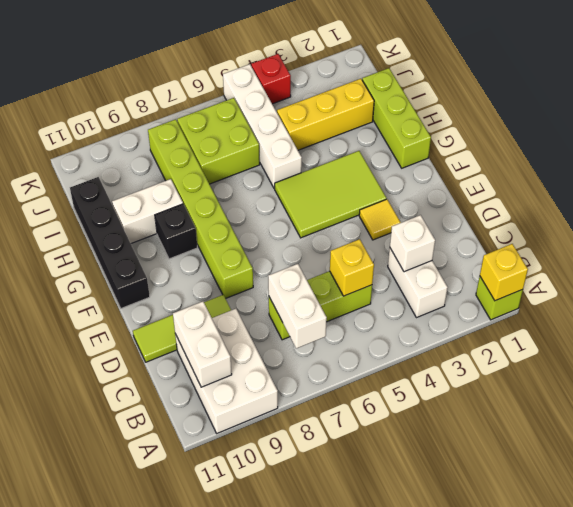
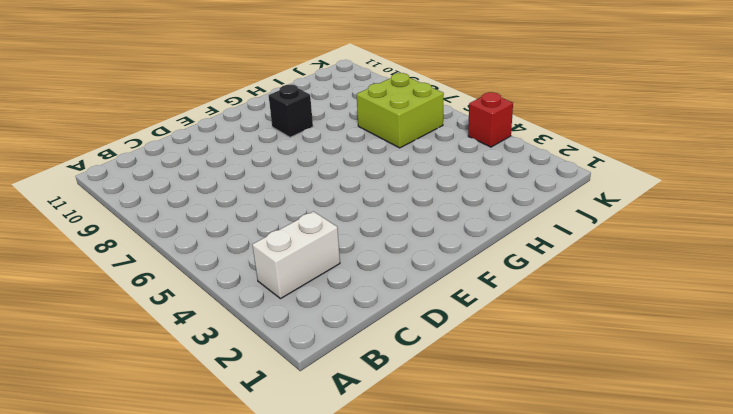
none -> lime 1x1 brick [476,276,523,320]
none -> white 2x3 brick [175,309,278,433]
none -> lime 1x3 brick [269,271,372,340]

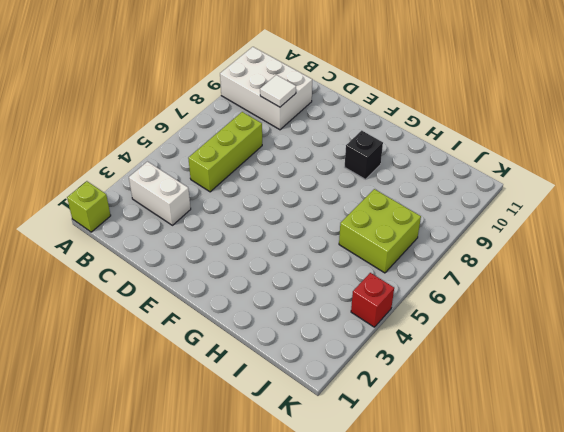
white 1x1 tile [260,75,296,107] -> none
none -> lime 1x3 tile [133,295,231,362]
none -> yellow 1x1 tile [359,199,401,240]
none -> lime 1x6 brick [148,119,253,299]

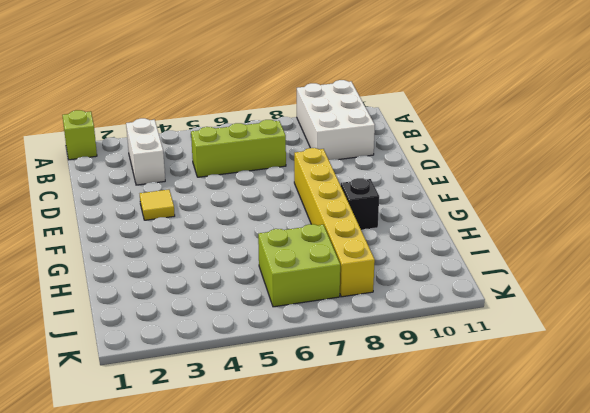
yellow 1x6 brick [294,148,375,297] -> lime 1x6 brick [148,119,253,299]
none -> lime 1x3 tile [133,295,231,362]
none -> lime 2x3 tile [275,151,387,238]
none -> black 1x4 brick [70,177,150,308]

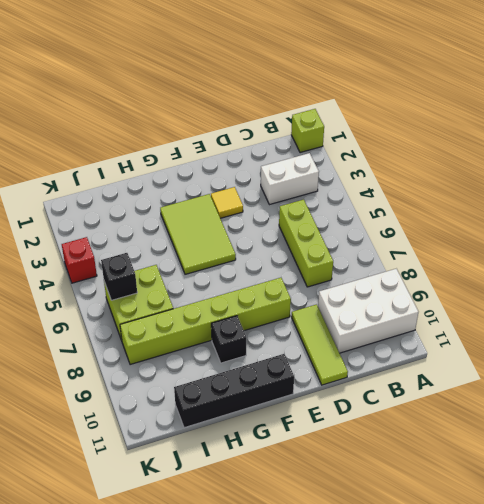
black 1x1 brick [101,253,137,300] -> none
none -> lime 1x3 brick [362,68,431,168]
none -> white 1x4 brick [223,64,302,188]
none -> white 1x2 brick [112,179,183,243]

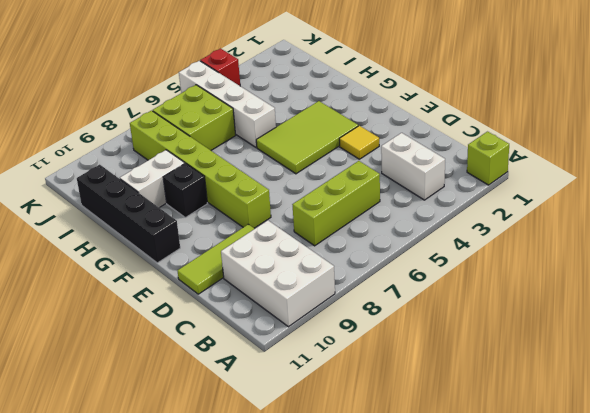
none -> lime 1x3 brick [362,68,431,168]
none -> yellow 1x3 brick [277,79,374,150]
none -> yellow 1x1 brick [480,244,528,301]

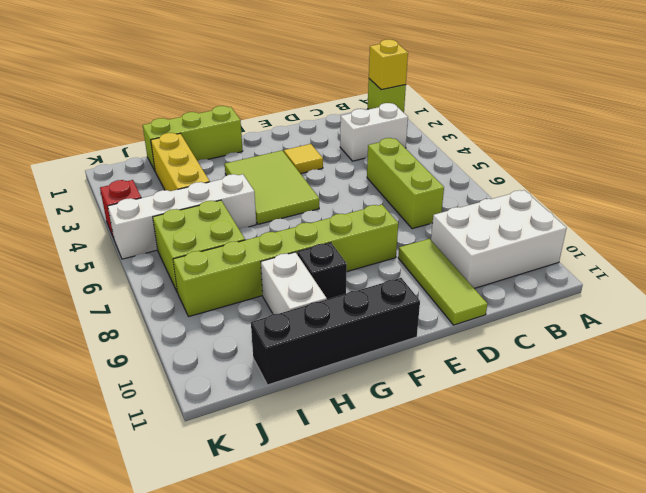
none -> white 1x2 brick [268,264,327,348]
none -> white 1x2 brick [173,301,232,387]
none -> white 1x1 brick [390,215,435,272]

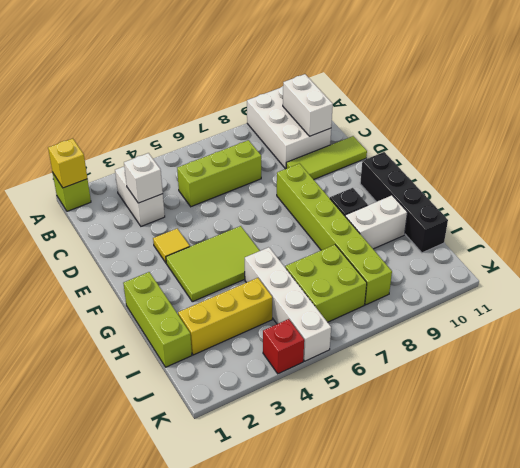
none -> white 1x2 brick [268,264,327,348]
none -> yellow 1x1 brick [330,239,374,296]

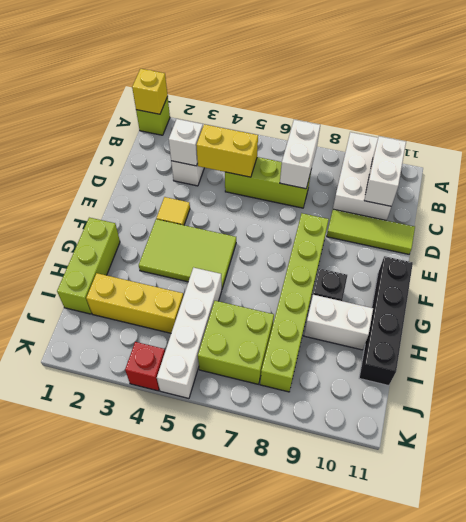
yellow 1x2 brick [196,124,258,177] -> yellow 1x1 brick [330,239,374,296]

